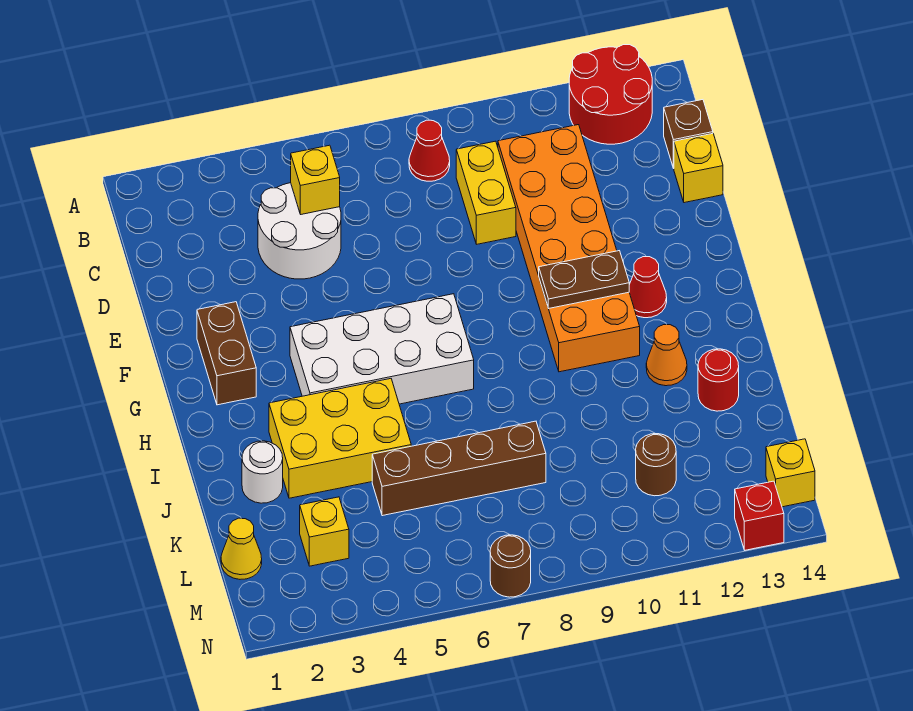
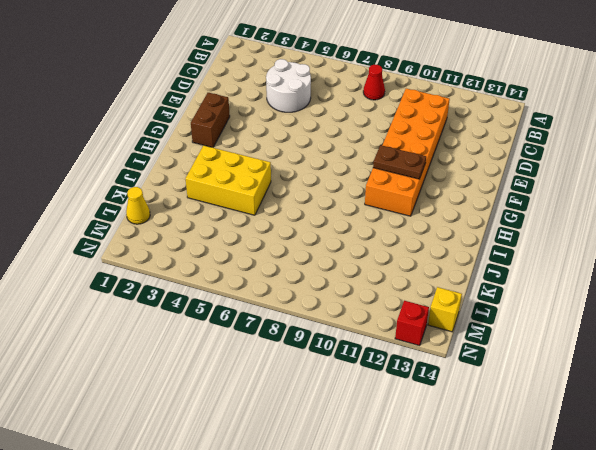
none -> red 2x2 round brick [569,45,652,144]
none -> yellow 1x2 brick [456,141,516,244]
none -> brown 1x1 brick [664,100,713,168]

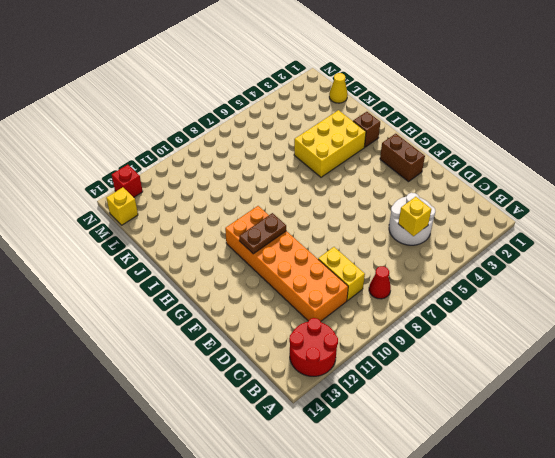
brown 1x1 brick [353,112,380,147] -> brown 1x1 brick moved to [664,100,713,168]
none -> yellow 1x1 brick [674,134,723,203]
none -> white 2x4 brick [290,294,474,404]
none -> red 1x1 cone [629,257,667,318]

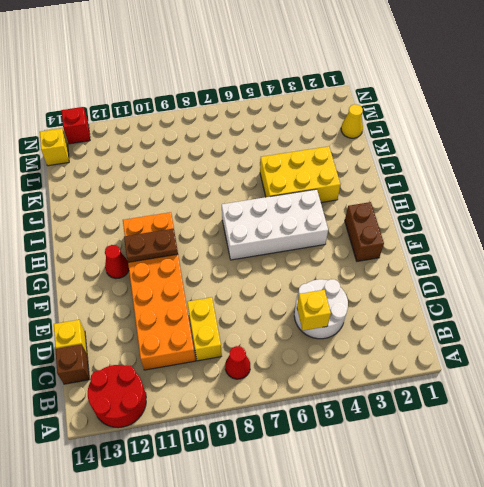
none -> orange 1x1 cone [646,325,687,386]
none -> white 1x1 round brick [242,441,283,503]
none -> red 1x1 round brick [698,349,739,411]

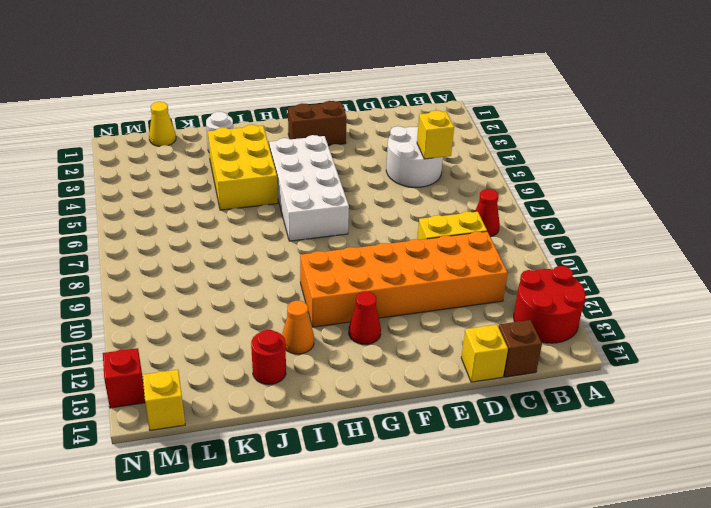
none -> brown 1x4 brick [372,421,546,516]
none -> yellow 1x1 brick [300,497,349,566]
none -> brown 1x1 round brick [636,434,676,496]

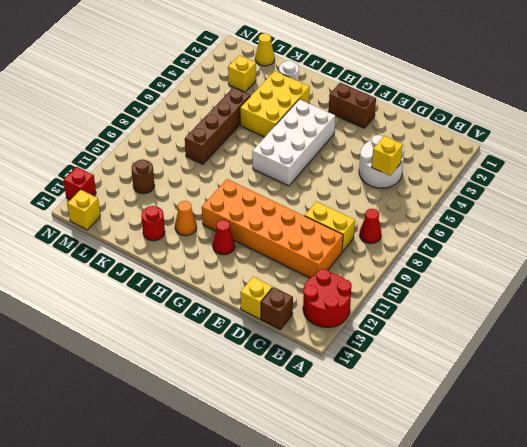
none -> brown 1x1 round brick [490,535,531,597]
none -> brown 1x2 plate [539,251,629,309]

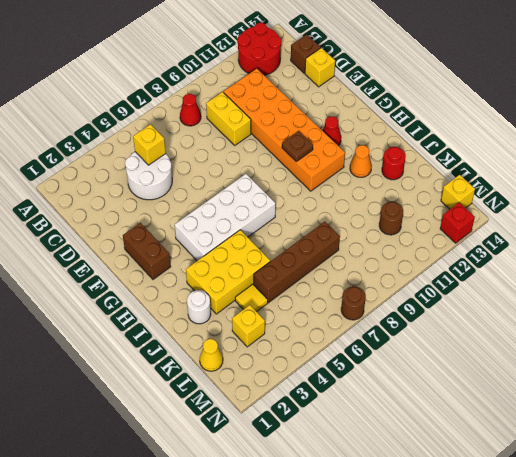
brown 1x1 plate [282,131,313,161] -> brown 1x2 plate [539,251,629,309]
yellow 1x1 tile [235,284,268,312] -> none

